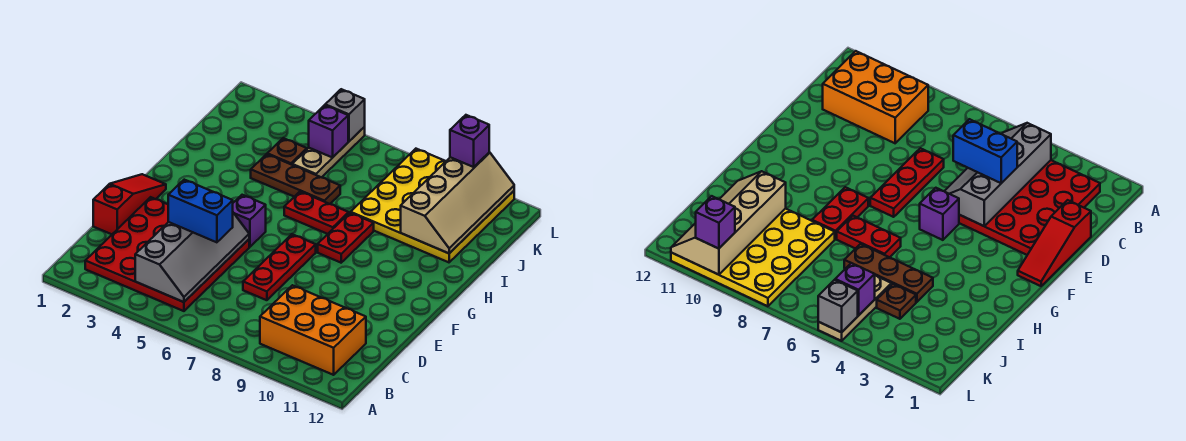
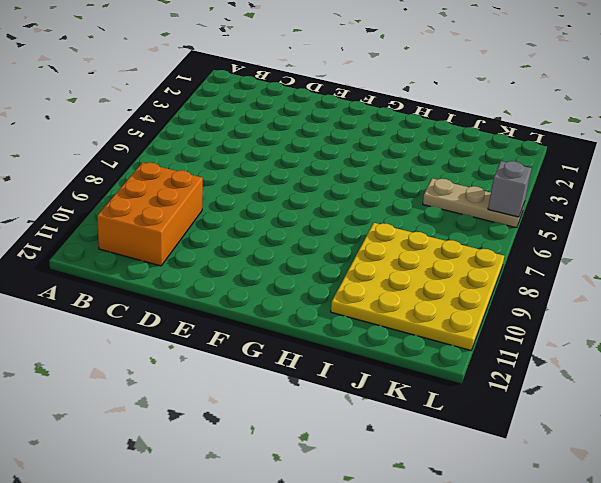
none -> red 4x4 plate [85,197,249,311]
none -> red 1x3 slope [93,174,166,234]
none -> red 1x3 plate [243,234,316,300]

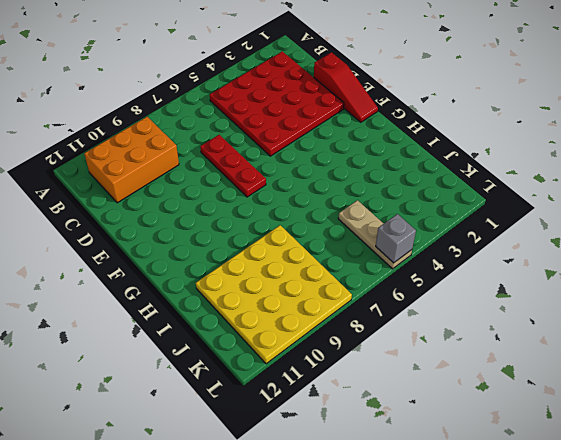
none -> purple 1x1 brick [233,195,266,247]
none -> red 1x2 plate [318,213,374,263]
none -> red 1x2 plate [284,192,349,234]

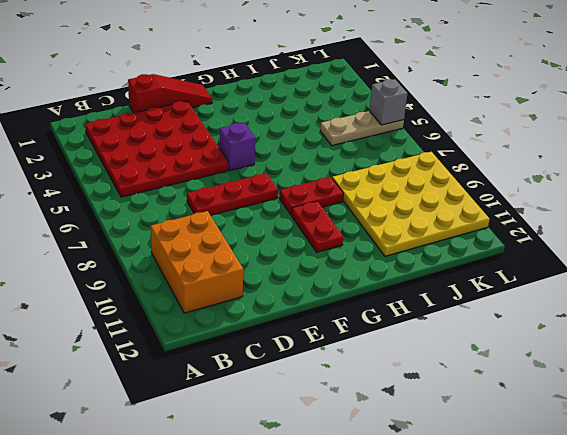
red 1x2 plate [292,201,343,252] -> red 1x2 plate moved to [284,192,349,234]
none -> brown 1x3 plate [251,154,340,204]
none -> brown 1x1 plate [267,138,307,165]
none -> grey 2x4 slope [135,213,249,302]

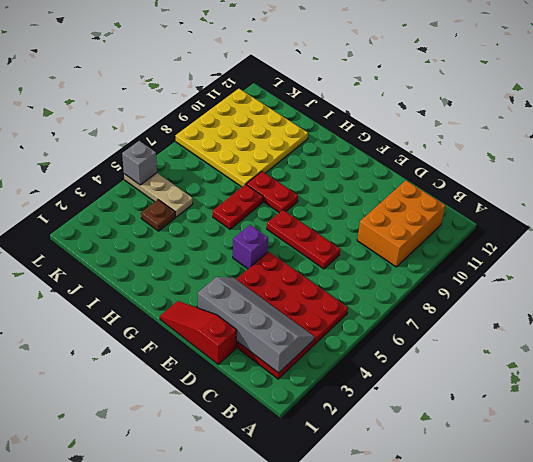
grey 2x4 slope [198,277,314,373] -> grey 2x4 slope moved to [135,213,249,302]
none -> brown 1x3 plate [251,154,340,204]
none -> tan 2x4 slope [401,152,514,253]
none -> purple 1x1 brick [309,105,348,158]

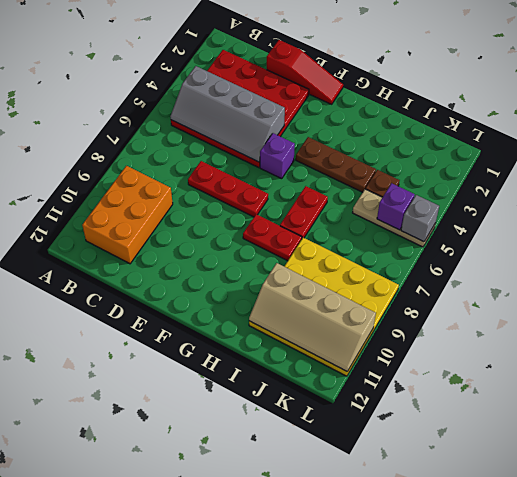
brown 1x3 plate [296,137,376,192] -> brown 1x3 plate turned to [251,154,340,204]
none -> blue 1x2 brick [168,180,233,242]
none -> purple 1x1 brick [450,115,489,167]

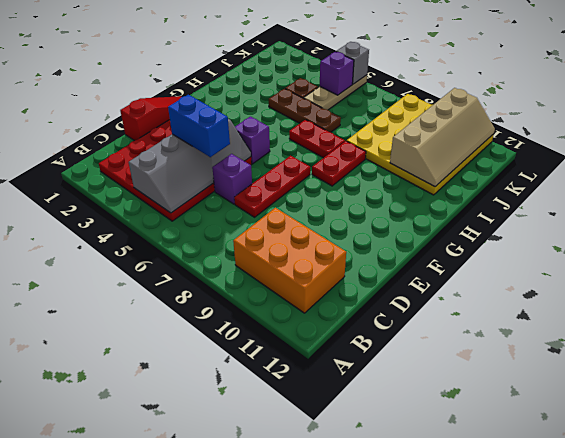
purple 1x1 brick [212,154,252,204] -> purple 1x1 brick moved to [450,115,489,167]

